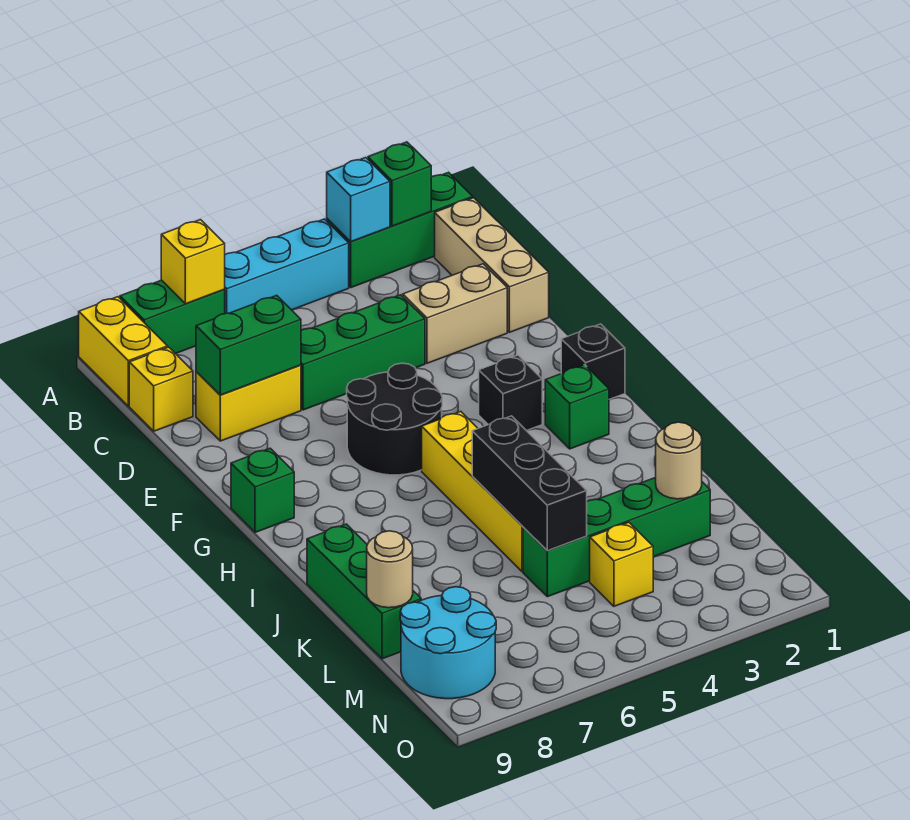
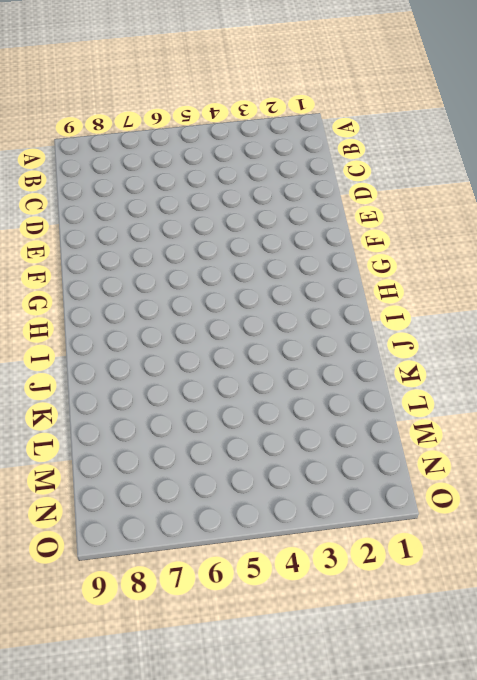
none -> green 1x3 brick [327,172,473,288]
none -> cyan 1x3 brick [224,219,349,314]
none -> green 1x2 brick [120,280,225,354]

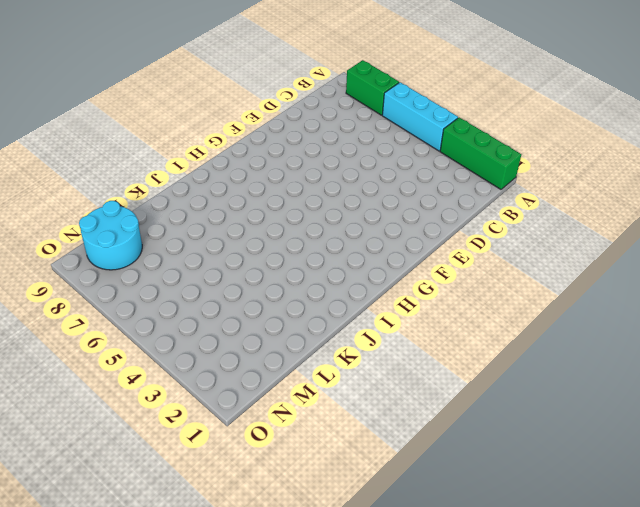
none -> yellow 1x2 brick [79,297,168,406]
none -> tan 1x3 brick [435,198,549,332]
none -> yellow 1x1 brick [129,347,193,431]

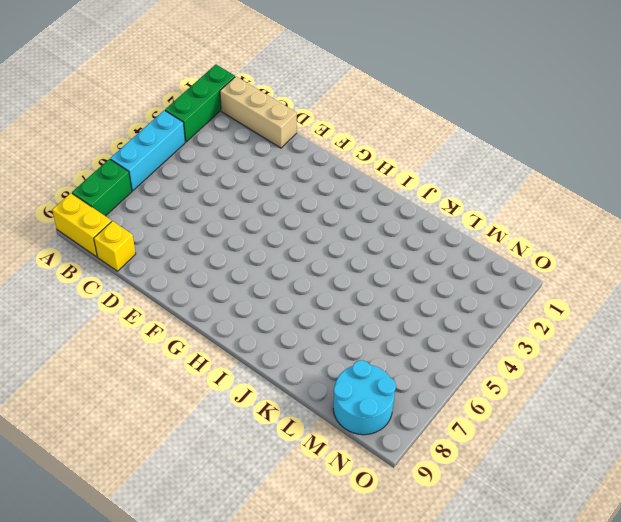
none -> tan 1x2 brick [403,264,507,363]
none -> green 1x3 brick [301,295,425,410]
none -> yellow 1x2 brick [196,365,301,441]

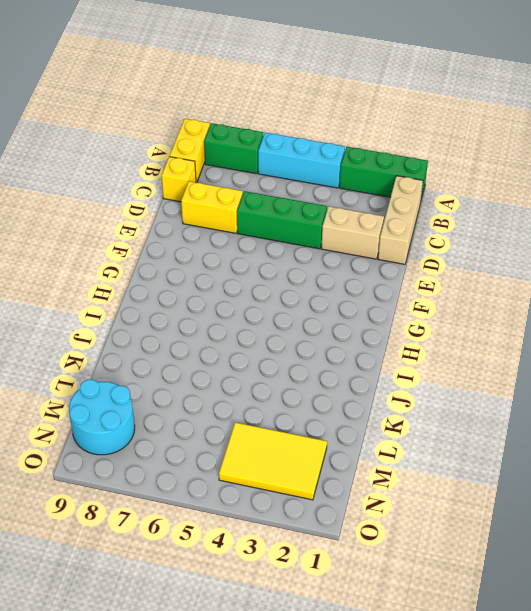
yellow 2x3 tile [219,422,327,500] -> yellow 1x1 brick [590,522,653,606]
none -> black 2x2 round brick [347,363,442,475]
none -> black 1x1 brick [561,324,625,399]
none -> black 1x1 brick [479,355,542,431]

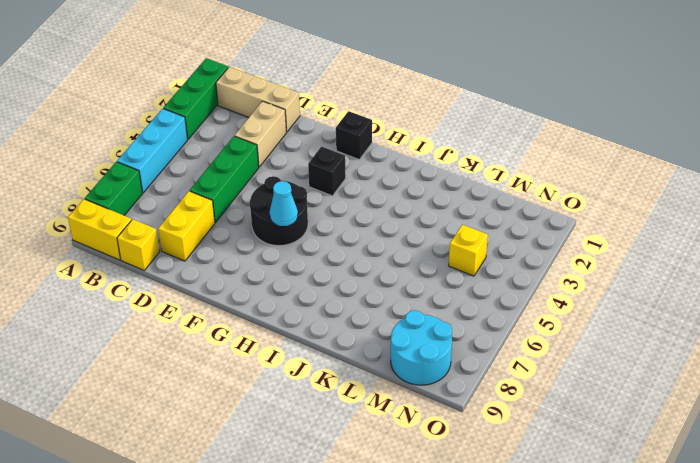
cyan 1x1 cone [270,181,298,226] -> none
none -> green 1x1 brick [231,448,294,532]
none -> green 1x1 brick [545,365,609,449]
none -> yellow 1x4 brick [422,412,523,571]

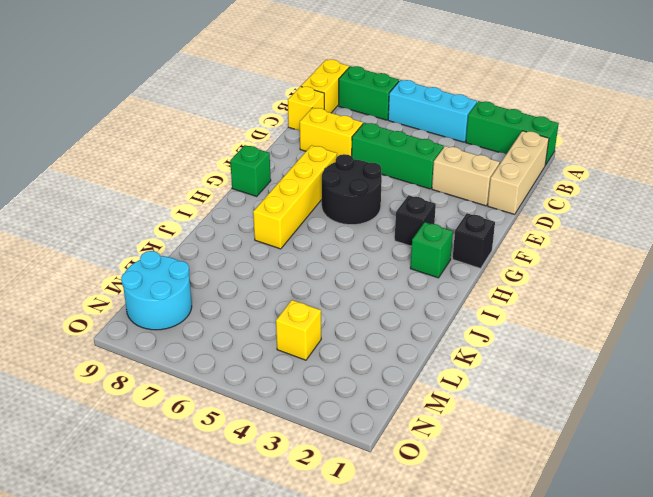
yellow 1x4 brick [253,145,337,249] -> yellow 1x4 brick moved to [422,412,523,571]
none -> green 1x3 brick [307,524,421,659]
none -> green 1x4 brick [523,477,710,597]
none -> green 1x1 brick [368,142,431,226]

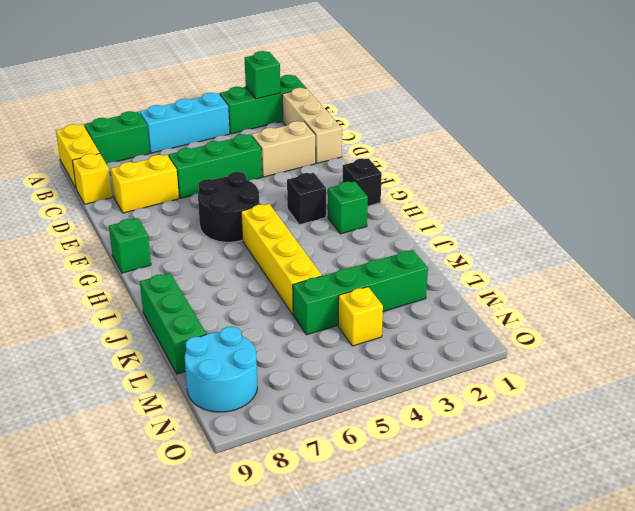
none -> cyan 1x1 brick [327,158,390,242]
none -> yellow 1x1 brick [161,220,225,304]
none -> green 1x2 brick [196,295,301,395]

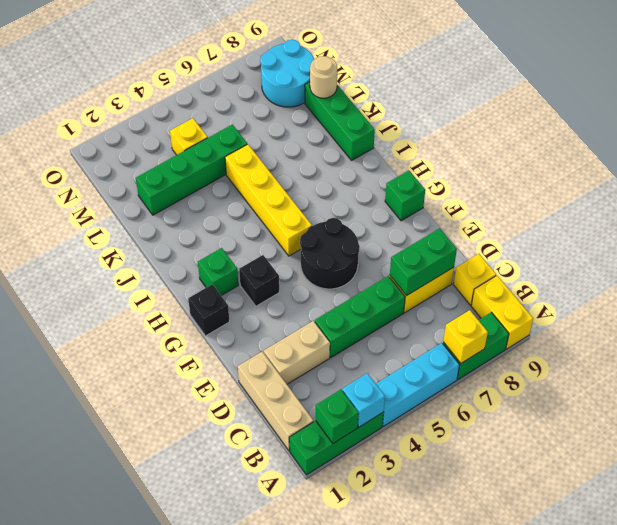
none -> black 1x3 brick [472,416,587,551]
none -> tan 1x1 round brick [656,422,702,499]

